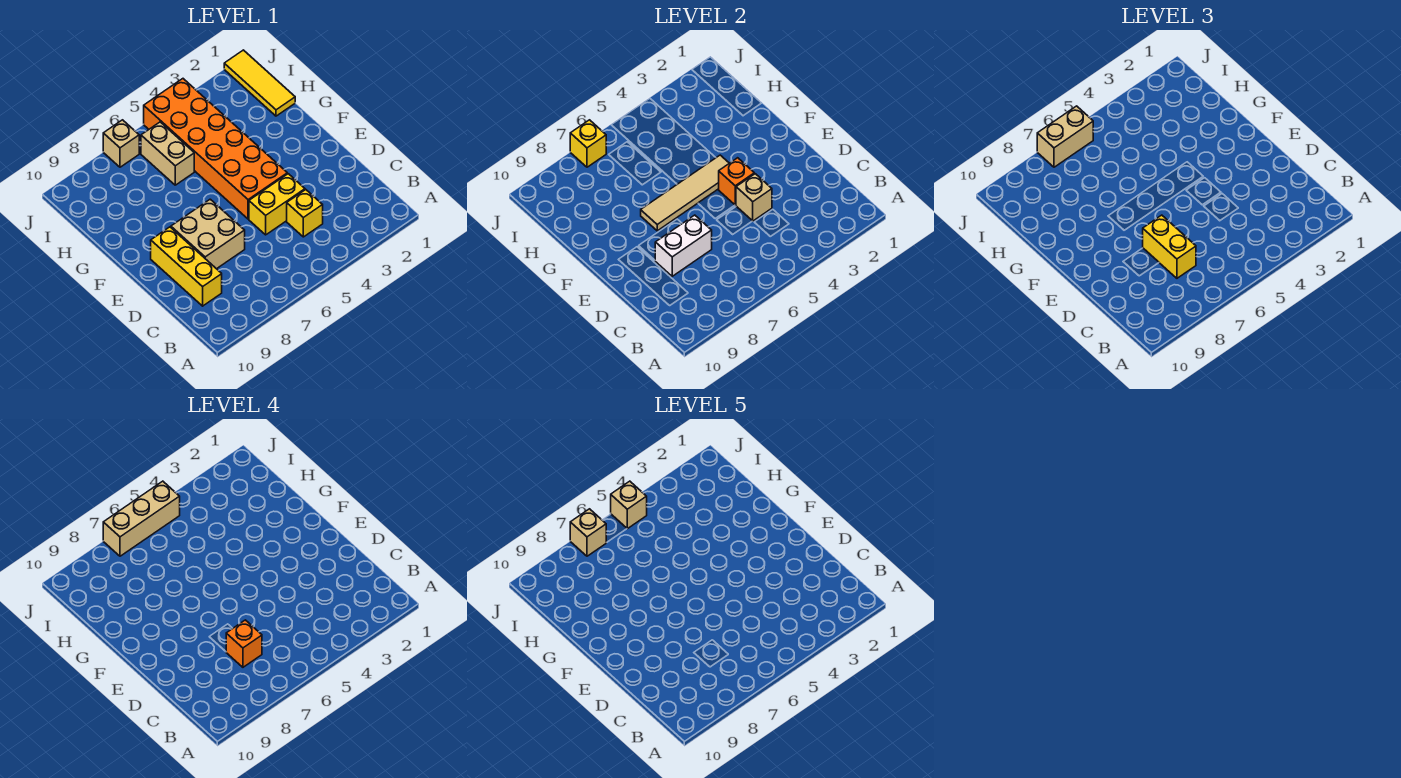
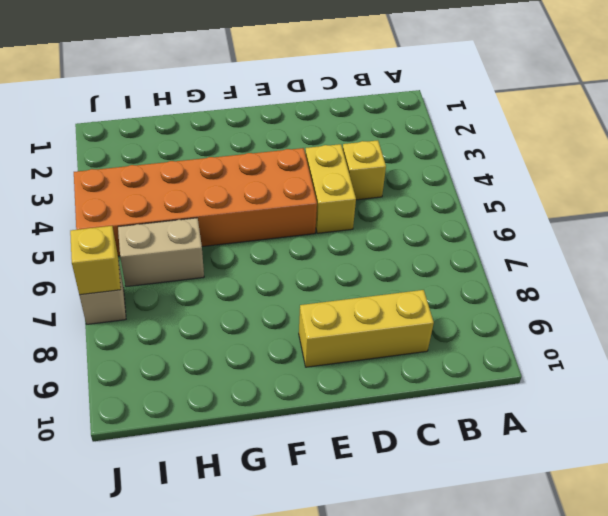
none -> tan 2x2 brick [171,199,245,269]
none -> yellow 1x3 tile [224,50,295,116]
none -> tan 1x1 brick [736,174,772,221]

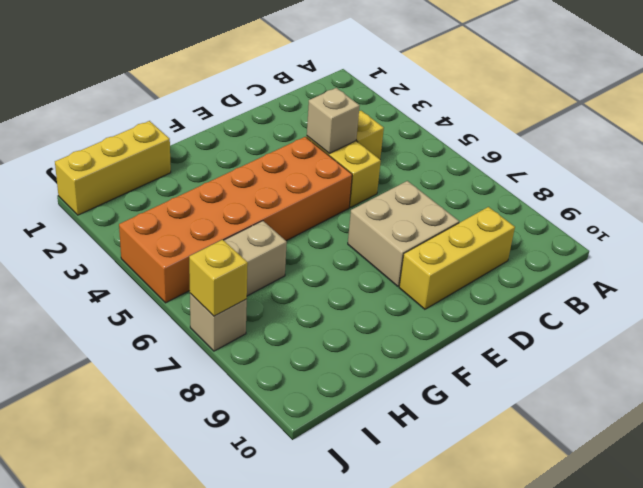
yellow 1x3 brick [55,121,171,215] -> yellow 1x3 tile [224,50,295,116]
none -> white 1x2 brick [655,215,712,276]
none -> orange 1x1 brick [719,158,754,205]
none -> tan 1x4 tile [641,155,729,231]

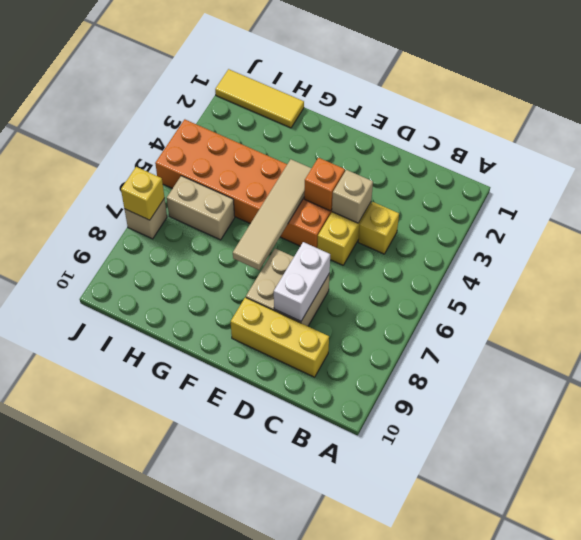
none -> yellow 1x2 brick [1143,215,1196,278]
none -> tan 1x2 brick [1037,106,1093,167]
none -> orange 1x1 brick [226,620,262,667]

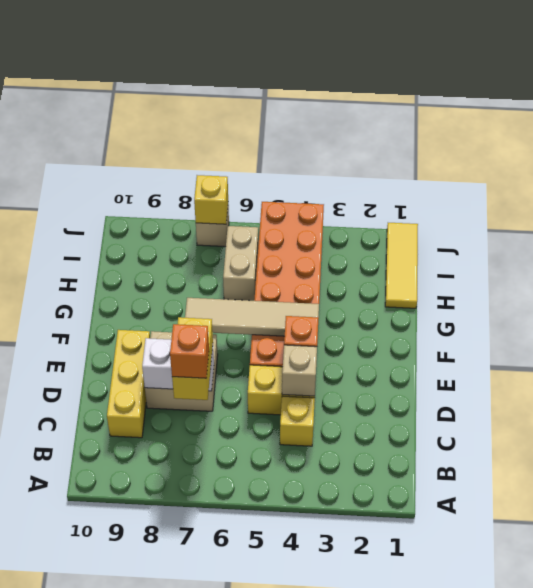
none -> tan 1x2 brick [1037,106,1093,167]
none -> tan 1x3 brick [103,481,180,556]
none -> tan 1x1 brick [611,481,647,529]

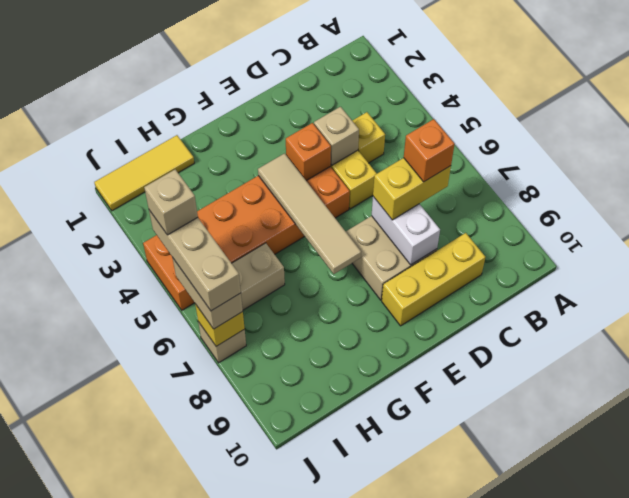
none -> tan 1x1 brick [570,509,606,556]

